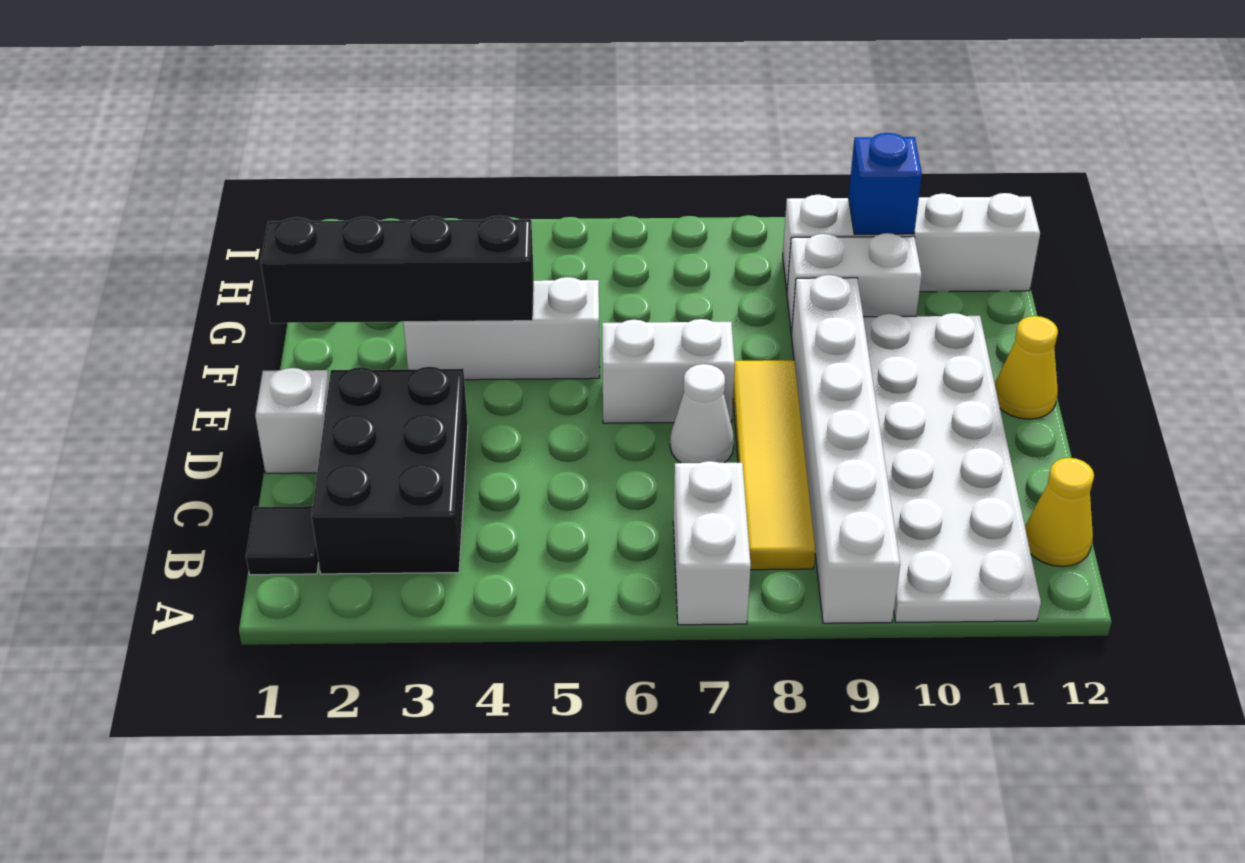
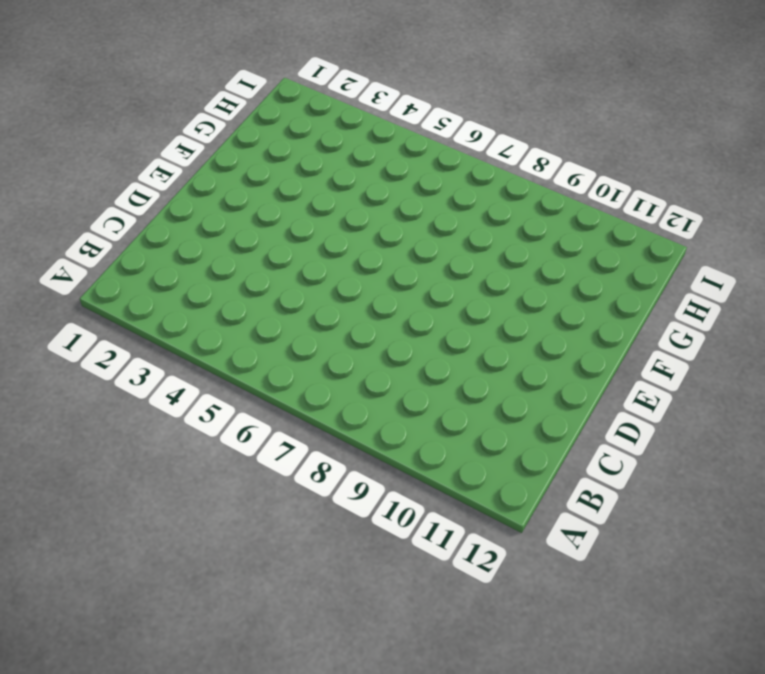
none -> white 1x2 brick [673,461,751,625]
none -> white 1x6 brick [791,275,900,623]
none -> white 2x6 plate [863,313,1041,622]

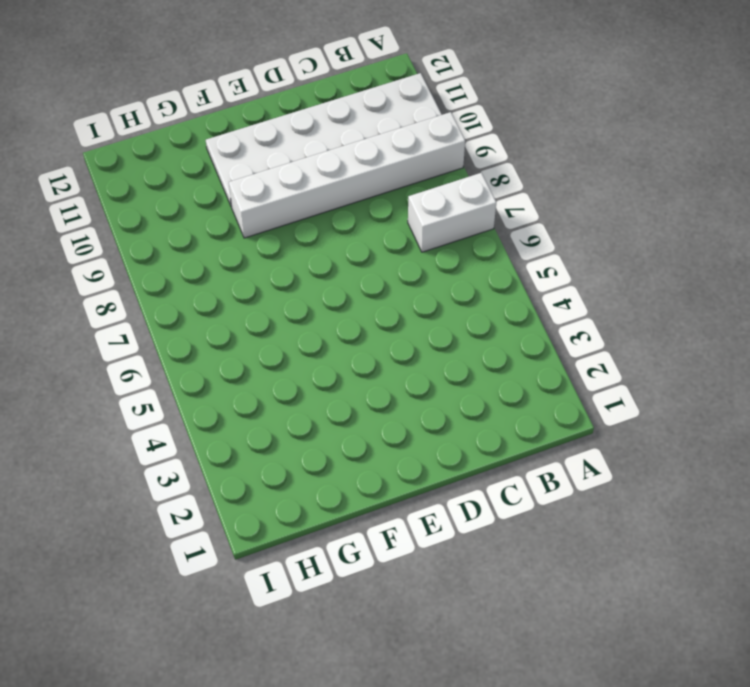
none -> black 1x1 tile [246,506,319,575]
none -> black 2x3 brick [312,367,468,574]
none -> yellow 1x4 tile [733,360,815,570]

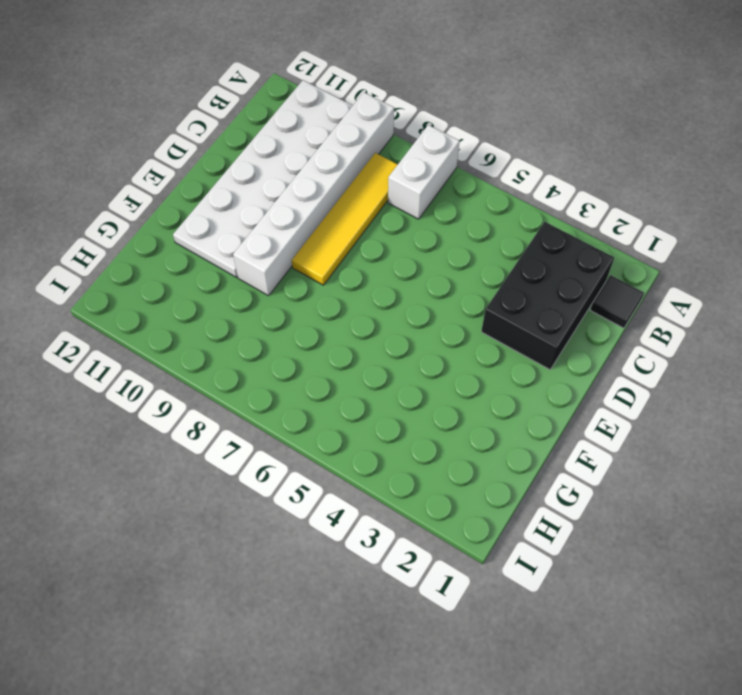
none -> yellow 1x1 cone [1025,458,1094,567]
none -> white 1x1 brick [255,368,329,473]
none -> white 1x1 cone [670,364,734,463]

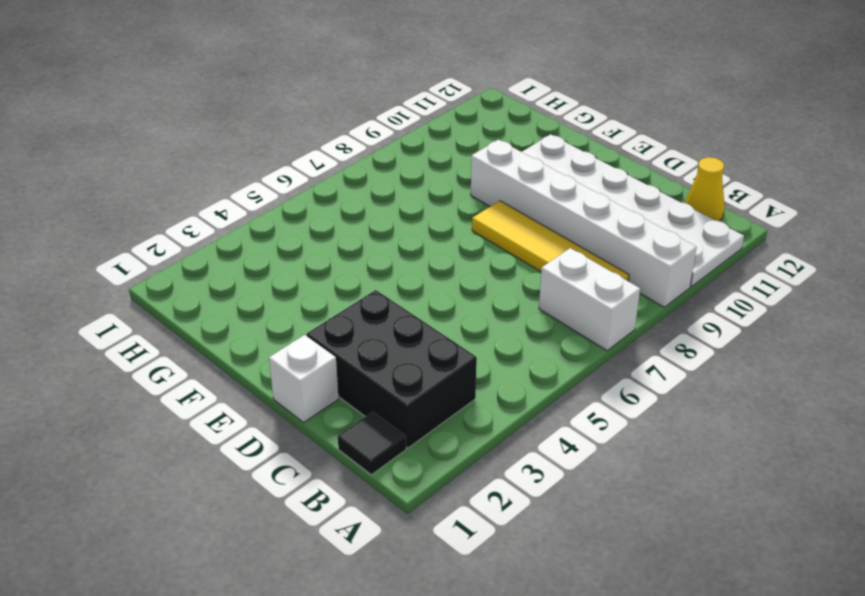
none -> white 1x1 cone [670,364,734,463]
none -> white 1x2 brick [602,319,735,423]
none -> yellow 1x1 cone [995,316,1058,419]

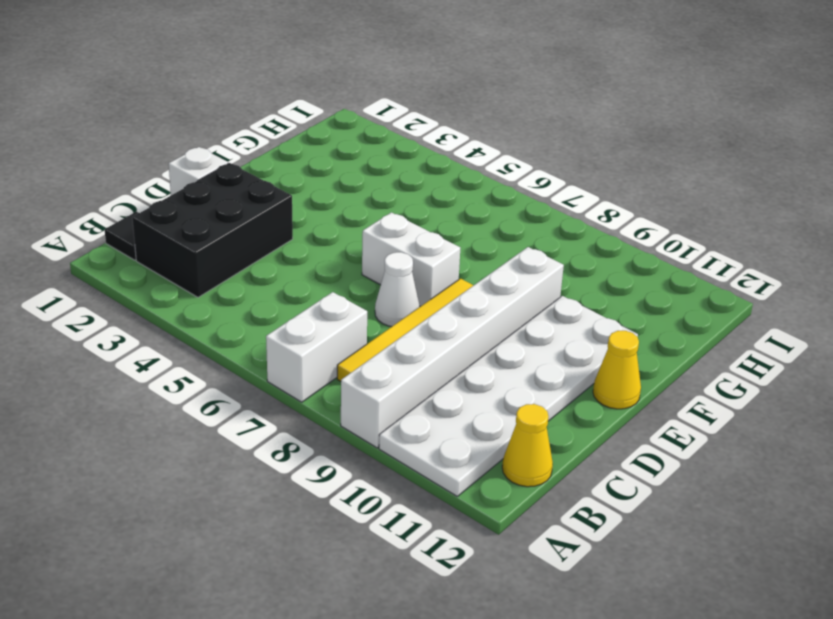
none -> white 1x3 brick [403,277,600,380]
none -> white 1x2 brick [787,233,922,334]
none -> white 1x4 brick [783,193,1040,292]

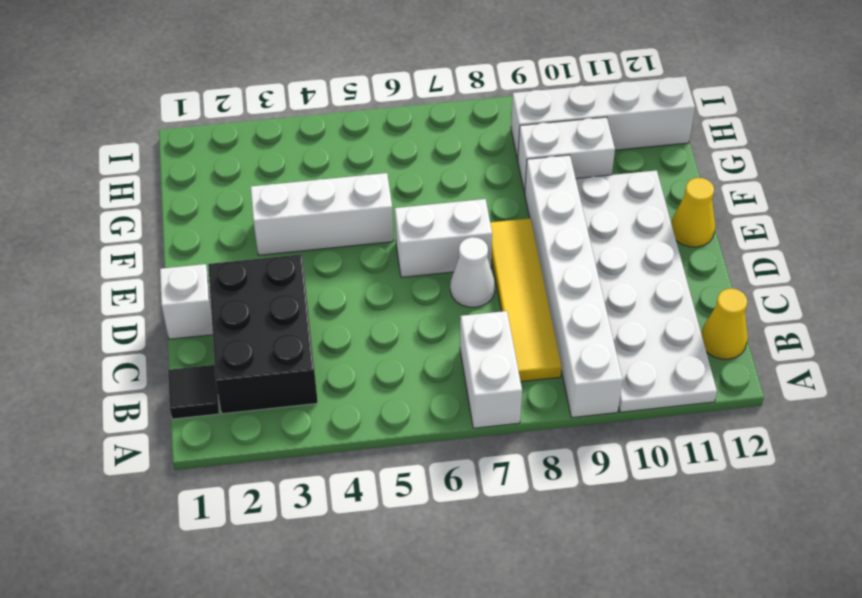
none -> black 1x4 brick [261,216,534,323]
none -> blue 1x1 brick [849,133,922,234]

